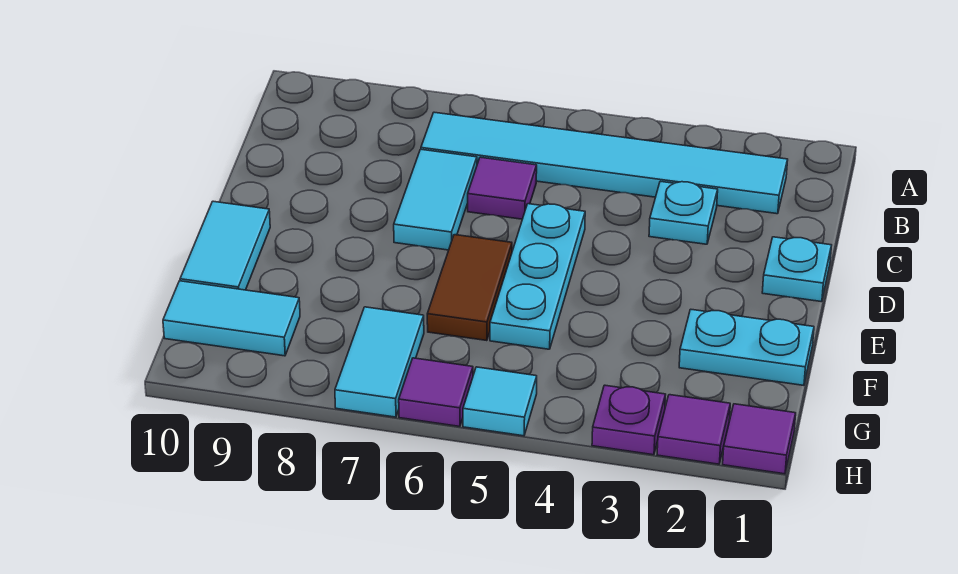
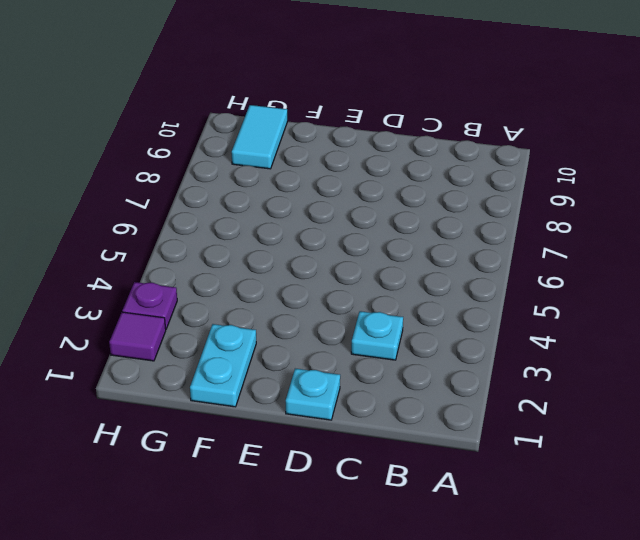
none -> cyan 1x6 tile [421,112,788,214]
none -> purple 1x1 tile [468,157,537,219]
none -> cyan 1x2 tile [394,149,477,250]

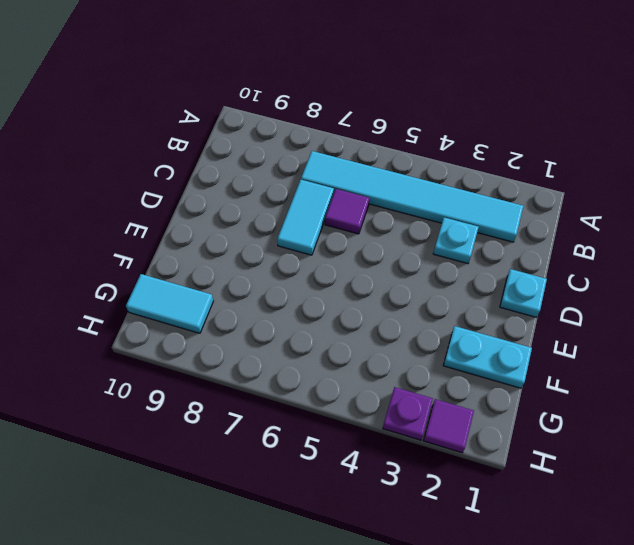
none -> cyan 1x3 plate [490,204,585,349]
none -> brown 1x2 tile [427,235,512,341]
none -> cyan 1x2 tile [180,201,270,290]

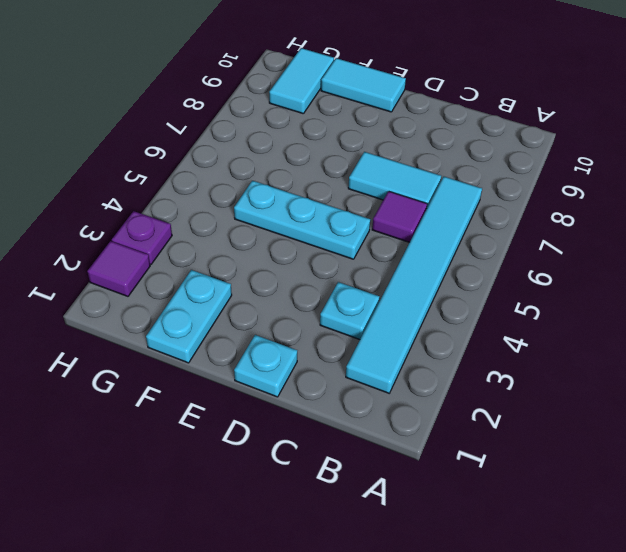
none -> brown 1x2 tile [427,235,512,341]
none -> cyan 1x2 tile [335,307,424,417]
none -> purple 1x1 tile [723,404,796,474]

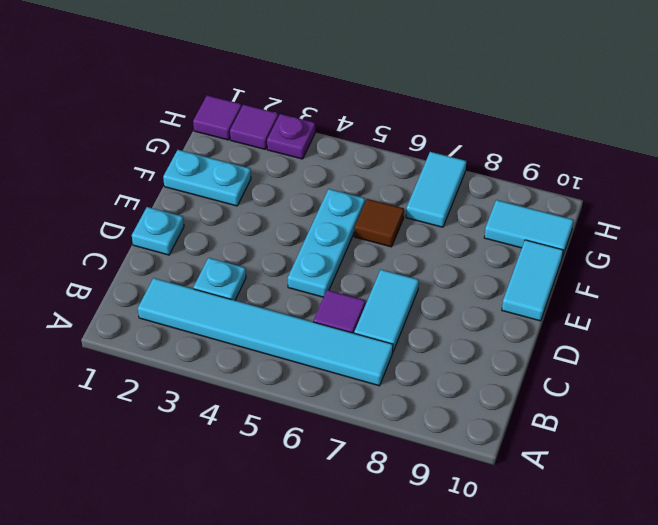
brown 1x1 tile [354,199,404,247] -> brown 1x2 tile [427,235,512,341]
none -> cyan 1x1 tile [463,367,537,436]
none -> purple 1x1 tile [399,358,473,426]

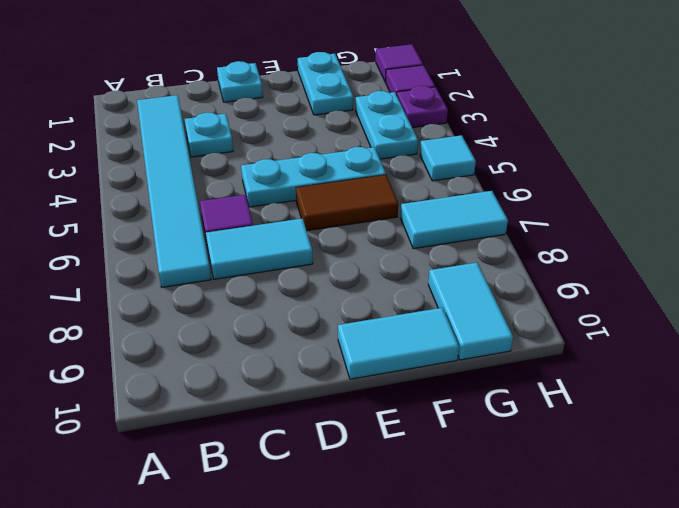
cyan 1x2 plate [356,91,418,159] -> none
none -> purple 1x1 tile [399,358,473,426]

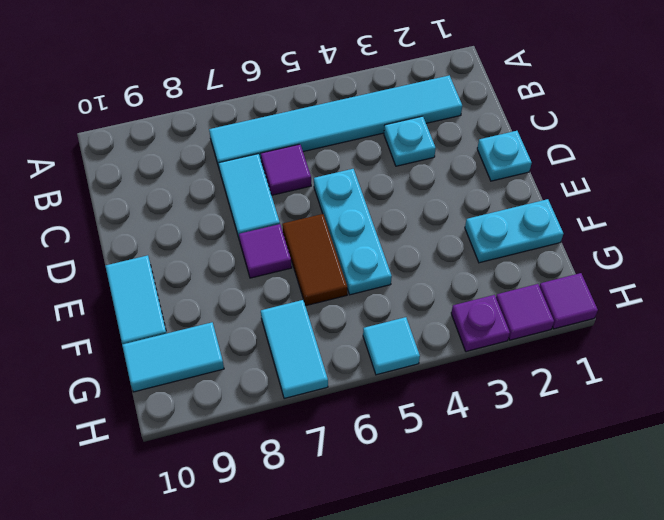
purple 1x1 tile [239,224,292,278] -> purple 1x1 tile moved to [399,358,473,426]

